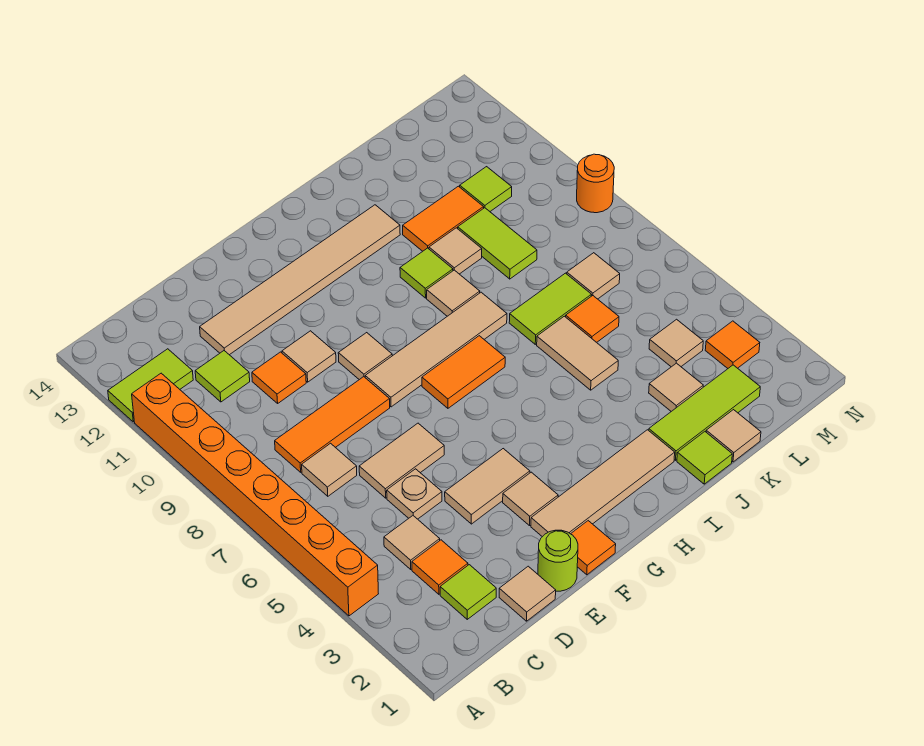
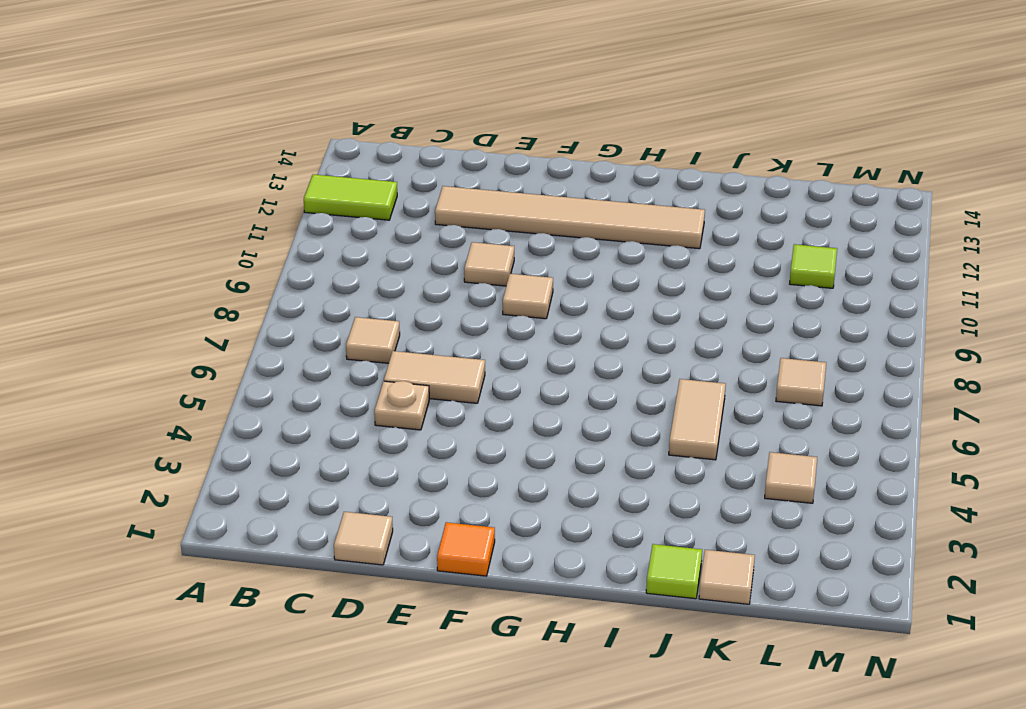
none -> orange 1x8 brick [132,373,378,616]
none -> lime 1x1 tile [440,565,496,619]
none -> orange 1x1 tile [412,540,468,594]
none -> tan 1x1 tile [384,516,440,569]

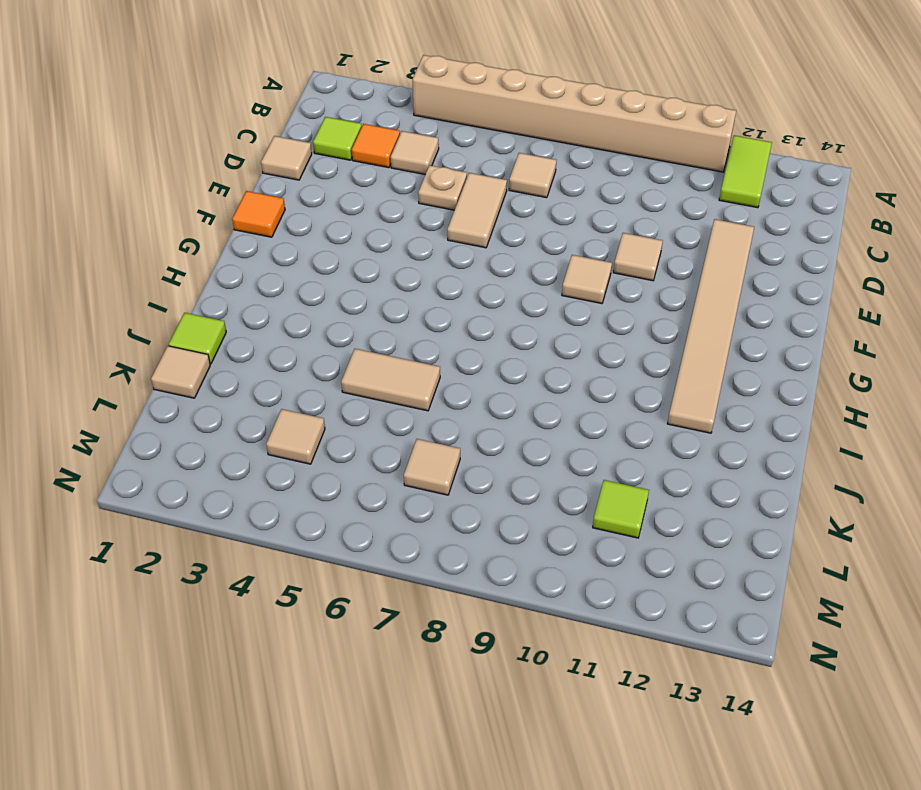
tan 1x8 brick [413,55,736,172] -> orange 1x8 brick [132,373,378,616]
none -> orange 1x3 tile [275,377,390,472]
none -> lime 1x1 tile [195,351,250,402]
none -> orange 1x1 tile [252,352,306,403]
none -> lime 1x1 round brick [538,530,578,591]

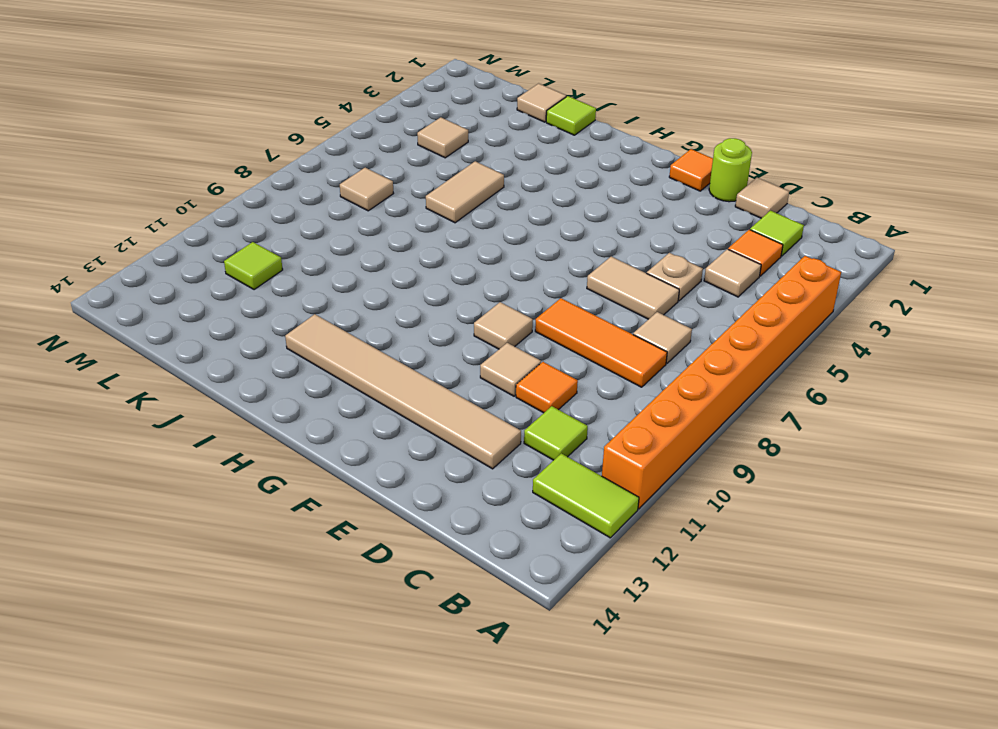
none -> tan 1x2 tile [445,449,530,524]
none -> tan 1x4 tile [531,430,675,537]
none -> tan 1x1 tile [503,472,558,526]
none -> tan 1x4 tile [365,292,507,407]

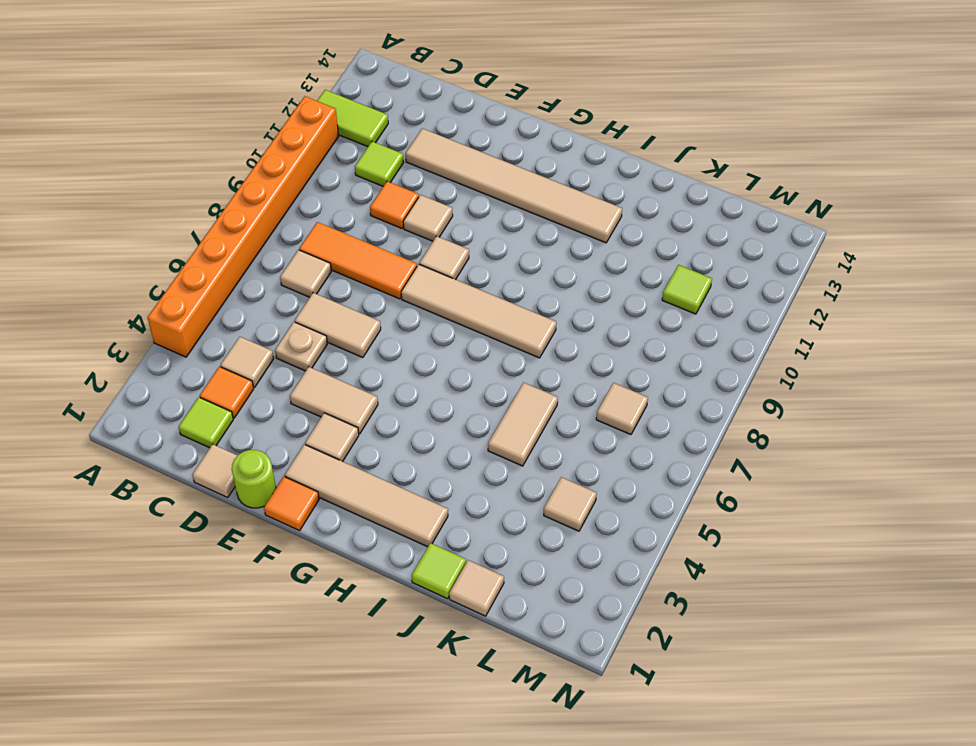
none -> orange 1x2 tile [422,336,505,408]
none -> tan 1x1 tile [427,270,480,316]
none -> lime 1x1 tile [400,248,453,298]
none -> lime 1x3 tile [649,365,760,460]

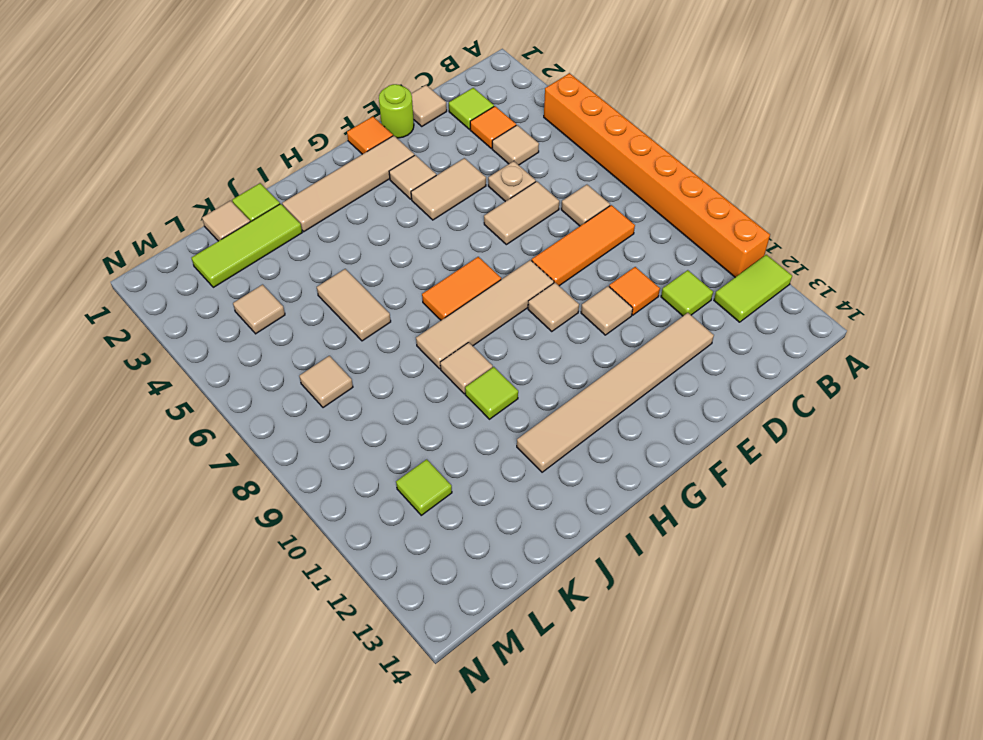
none -> lime 1x2 tile [509,273,592,344]
none -> tan 1x1 tile [429,228,482,274]
none -> orange 1x2 tile [403,186,484,251]
none -> tan 1x1 tile [649,363,703,411]

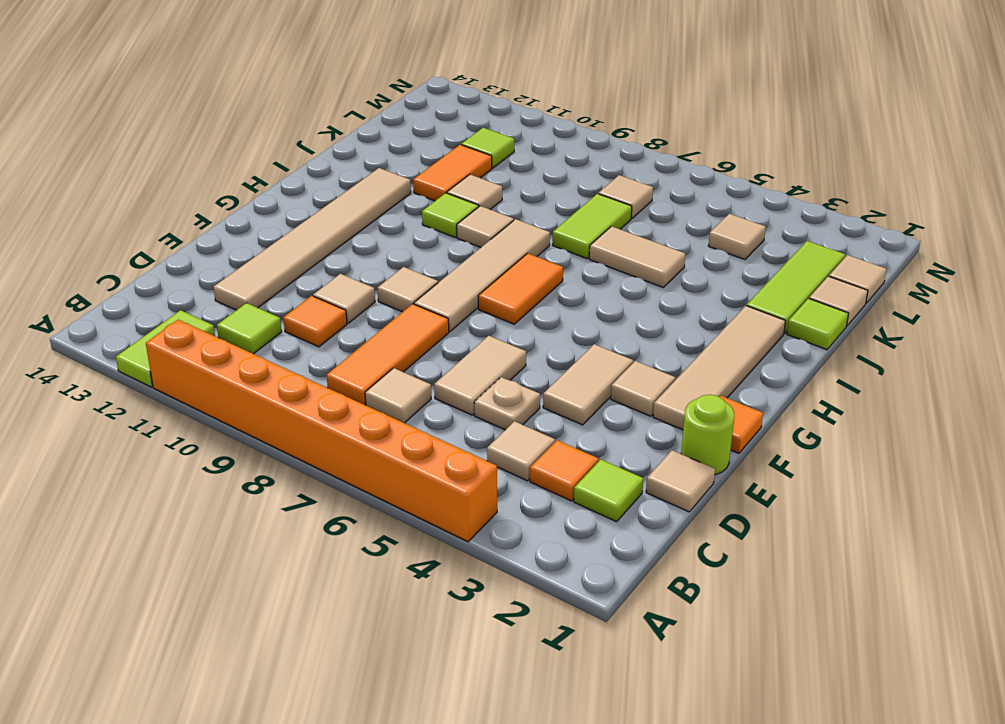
tan 1x1 tile [829,255,887,303] -> tan 1x1 tile moved to [649,363,703,411]
none -> orange 1x1 tile [566,296,619,342]
none -> lime 1x2 tile [458,208,537,279]
none -> orange 1x1 tile [705,321,760,368]
none -> orange 1x1 round brick [577,154,614,213]

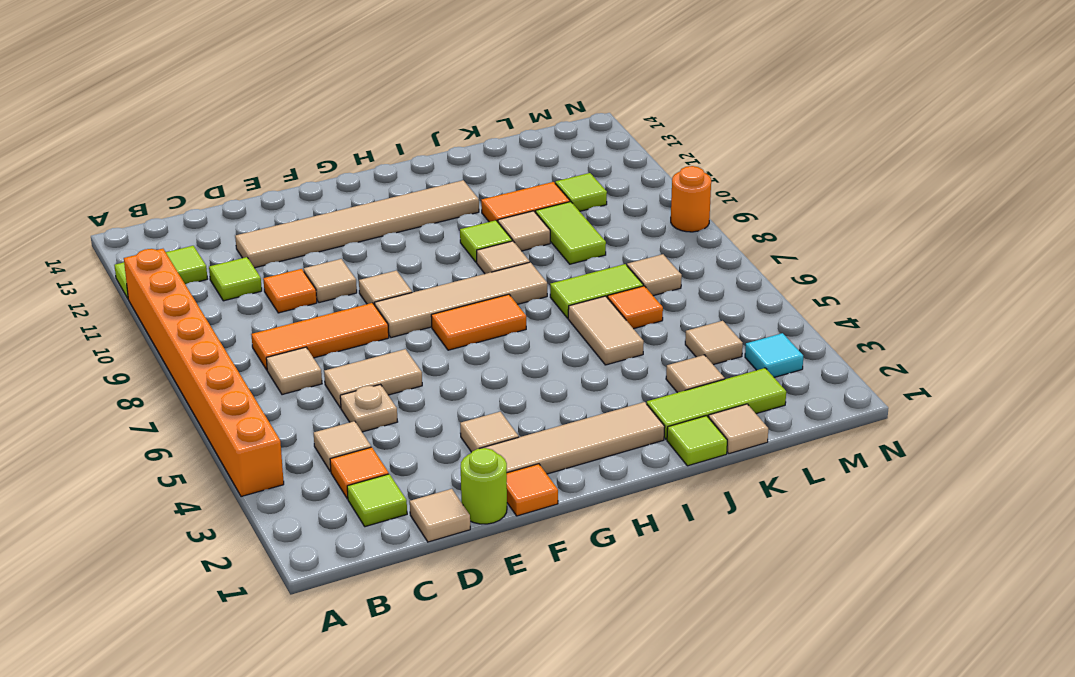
cyan 1x1 tile [745,333,803,377] -> orange 1x1 tile [705,321,760,368]
none -> tan 1x2 tile [445,449,530,524]

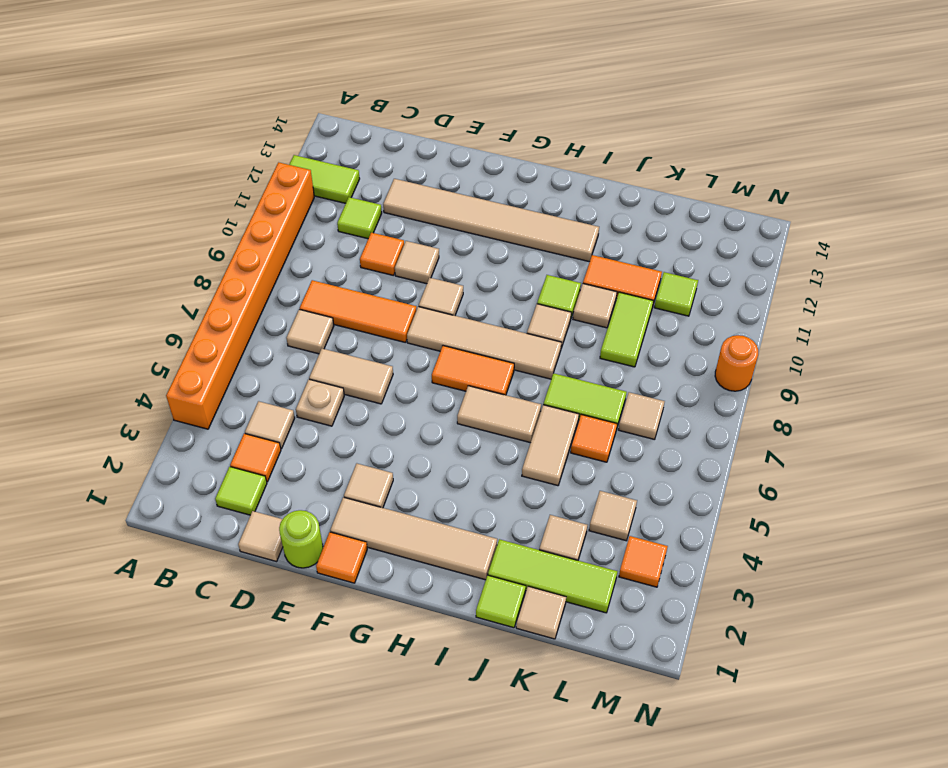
tan 1x2 tile [457,386,541,443] -> tan 1x2 tile moved to [445,449,530,524]

